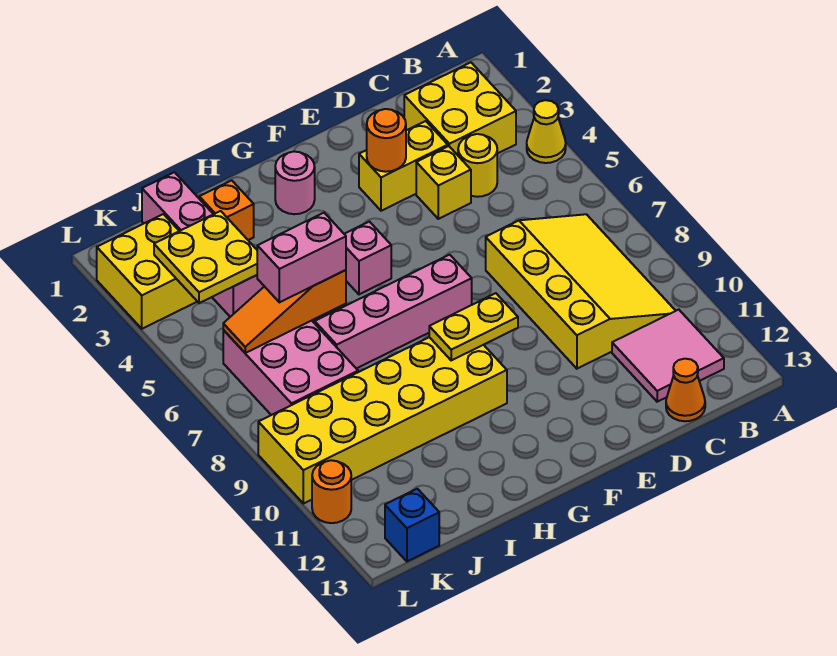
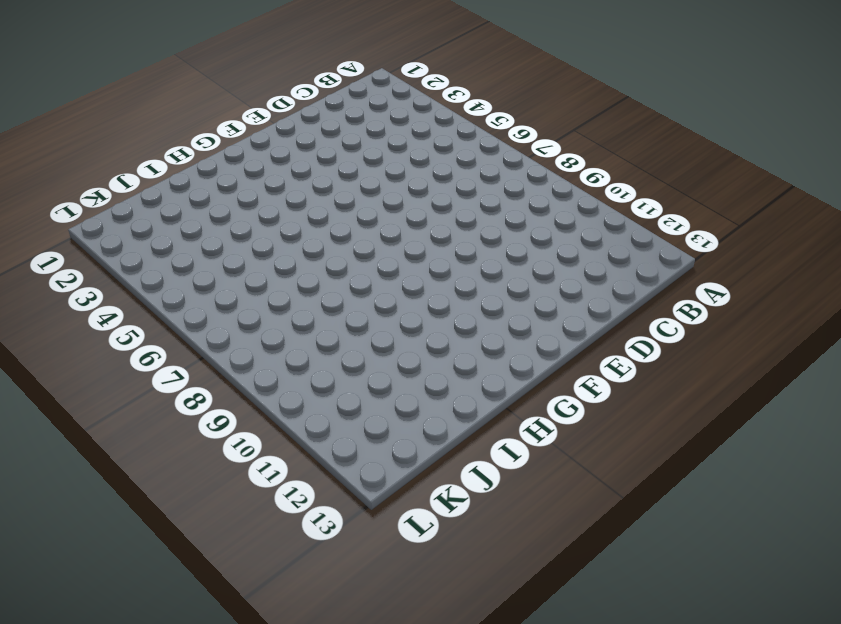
none -> yellow 1x1 cone [527,100,566,163]
none -> yellow 2x2 brick [404,63,516,155]
none -> yellow 3x4 slope [486,214,675,369]

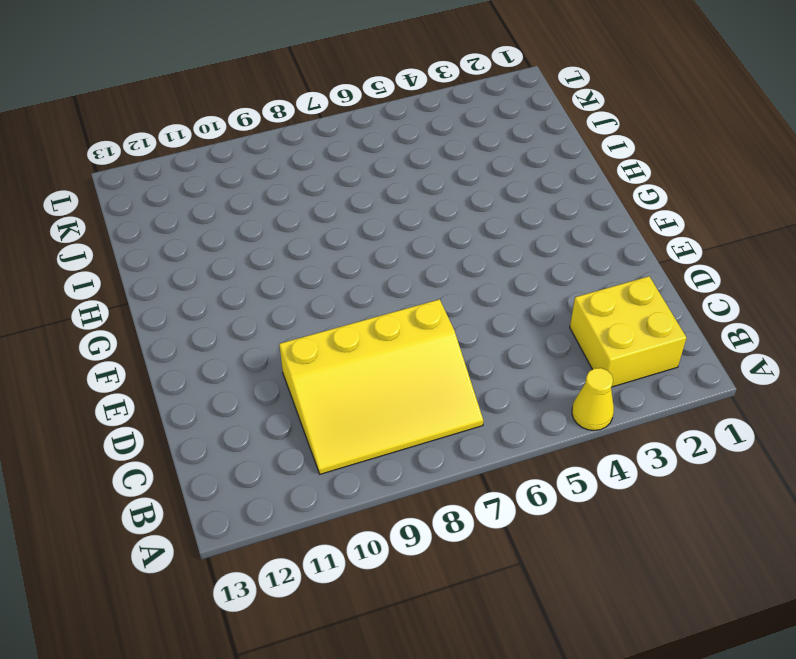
none -> pink 2x2 tile [612,310,724,402]
none -> yellow 1x1 round brick [458,134,497,197]
none -> orange 1x1 cone [666,359,705,421]

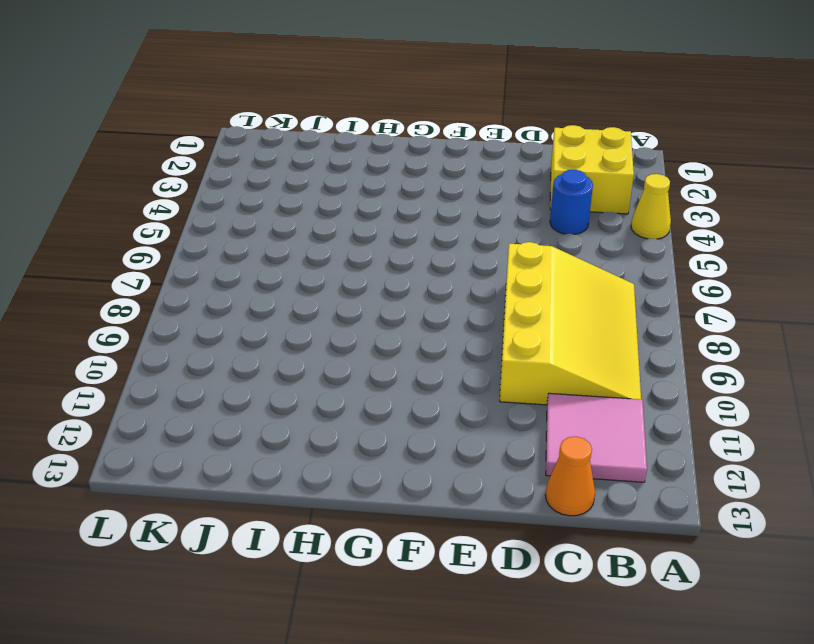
blue 1x1 round brick [550,170,593,234] -> yellow 1x1 round brick [458,134,497,197]
none -> yellow 1x2 brick [359,121,448,211]
none -> yellow 1x1 brick [416,146,471,219]
none -> pink 1x4 brick [315,255,472,369]

